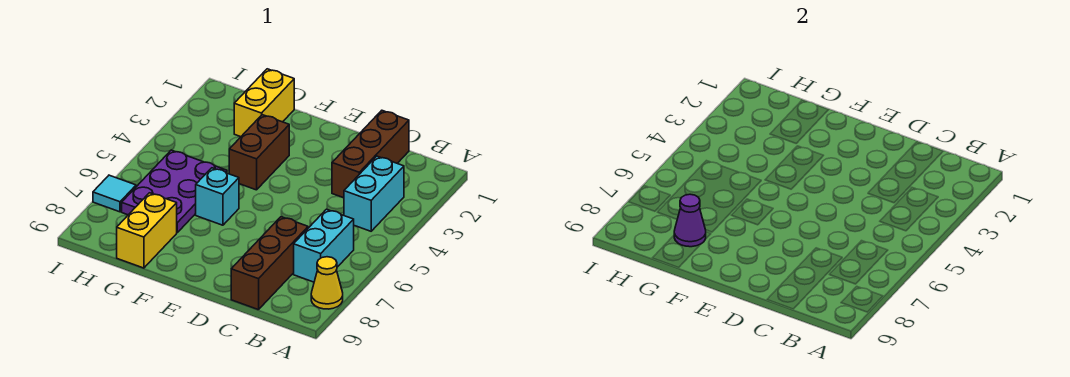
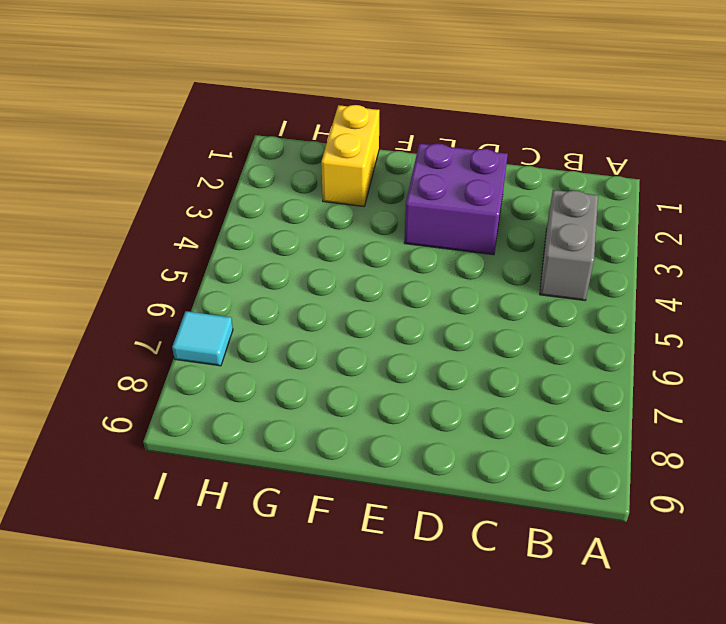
grey 1x2 brick [540,190,598,300] -> cyan 1x2 brick [344,156,404,231]
purple 2x2 brick [404,143,508,255] -> none
none -> yellow 1x1 cone [311,257,343,309]
none -> cyan 1x2 brick [294,209,354,282]
none -> brown 1x3 brick [332,111,409,198]

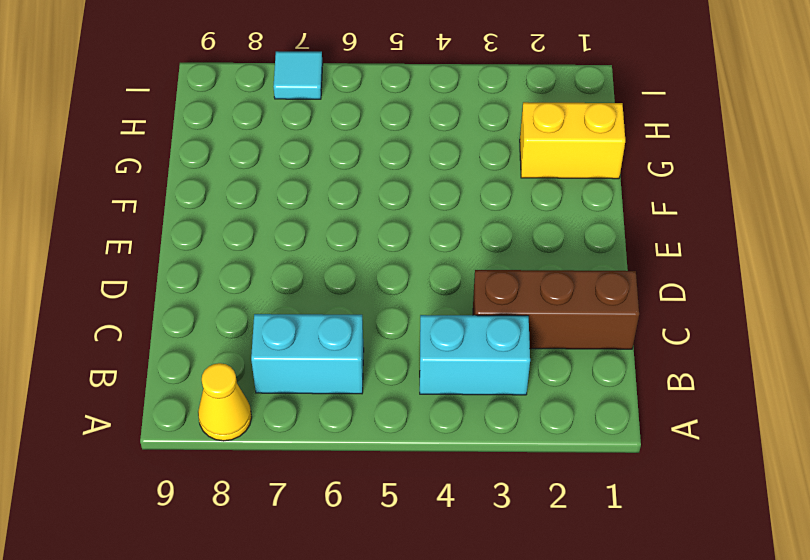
none -> brown 1x3 brick [231,217,308,310]
none -> brown 1x2 brick [229,115,289,190]
none -> cyan 1x1 brick [196,168,239,225]

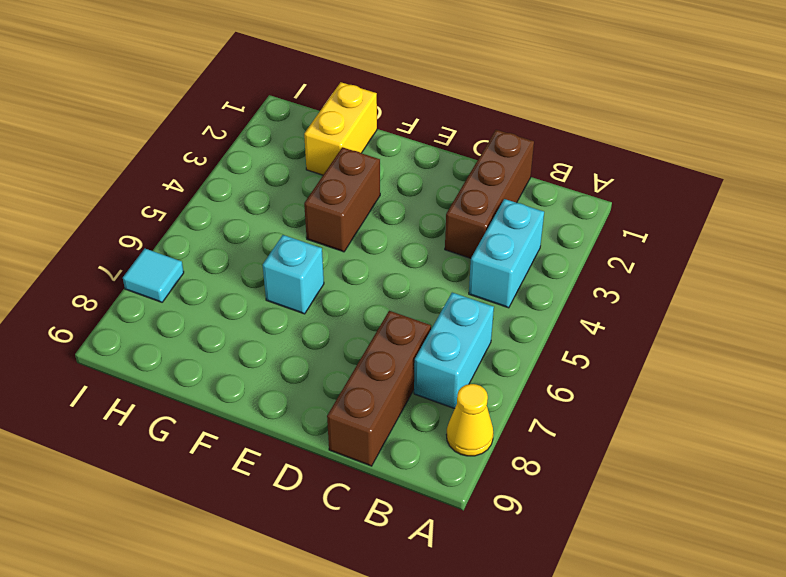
none -> purple 2x3 plate [122,150,227,232]
none -> yellow 1x2 brick [117,193,177,268]
none -> purple 1x1 cone [674,194,706,247]

